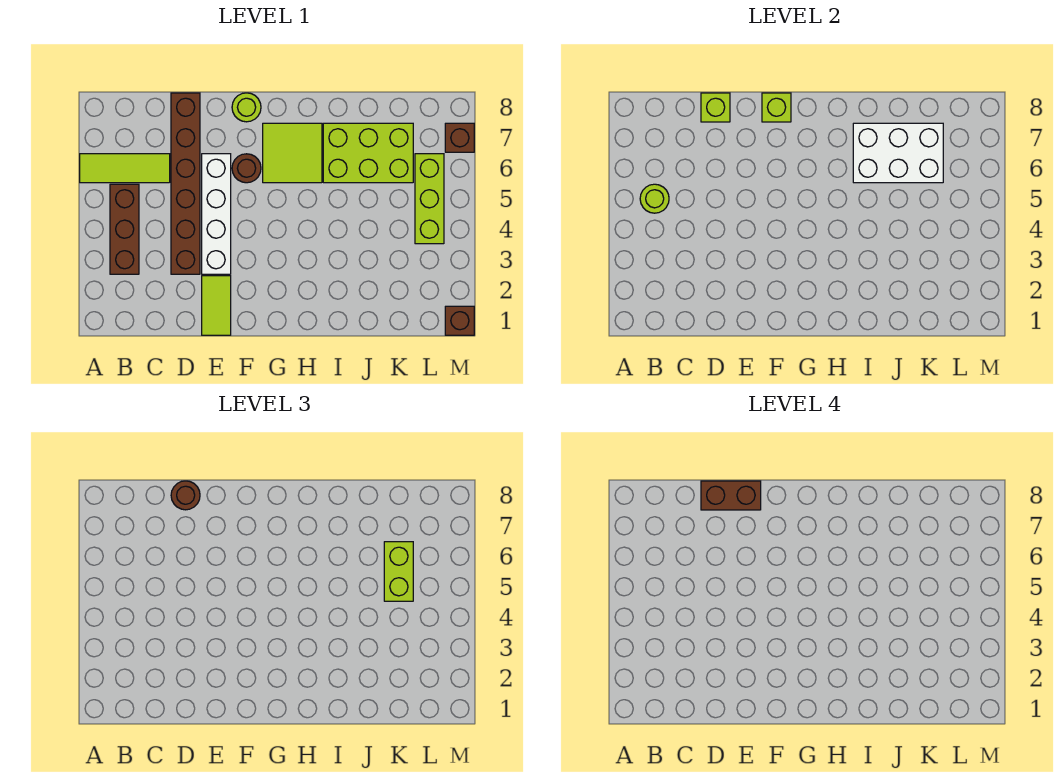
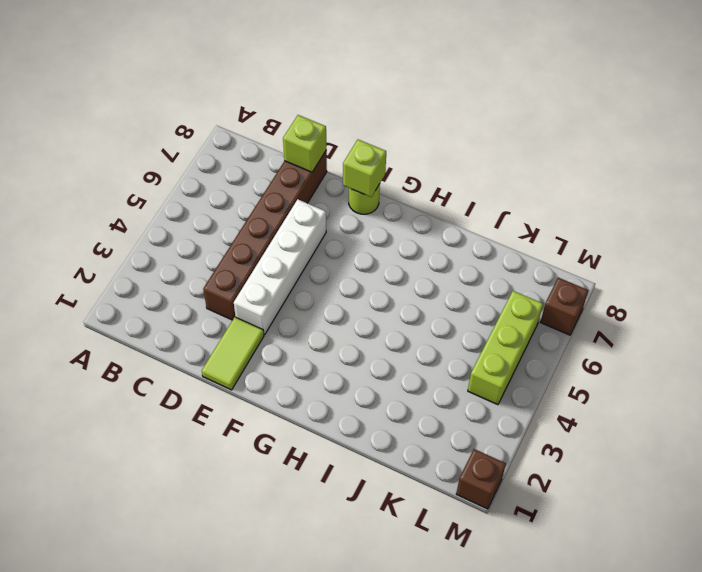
none -> lime 1x3 tile [80,154,170,183]
none -> brown 1x3 brick [110,184,139,274]
none -> brown 1x1 round brick [232,154,261,183]

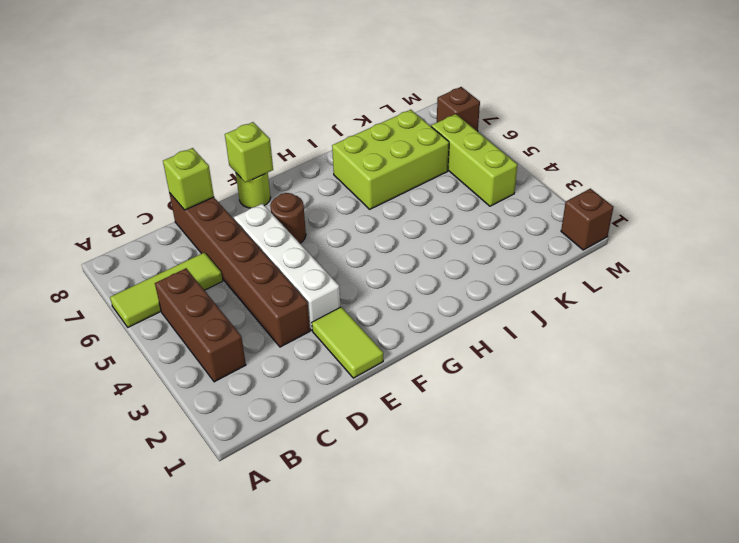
none -> lime 2x2 tile [263,123,322,183]
none -> lime 1x1 round brick [640,184,669,213]
none -> white 2x3 brick [853,123,943,183]

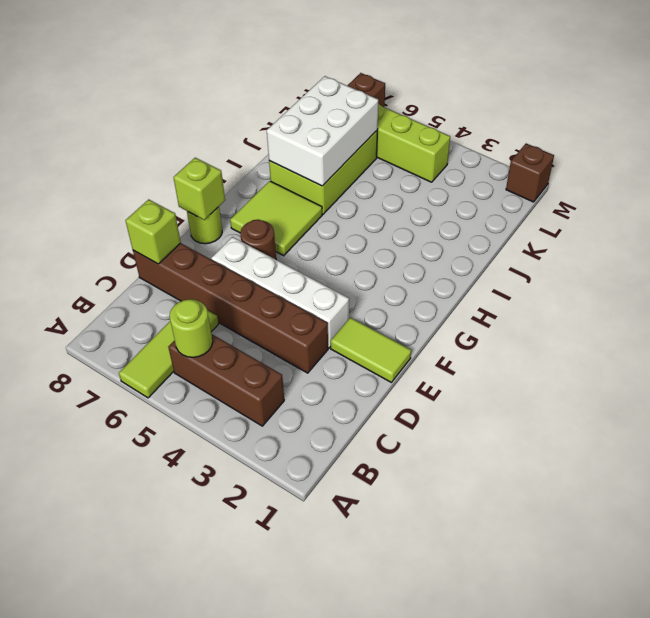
none -> brown 1x1 round brick [171,481,200,510]
none -> lime 1x2 brick [384,542,413,601]
none -> brown 1x2 brick [701,481,761,510]

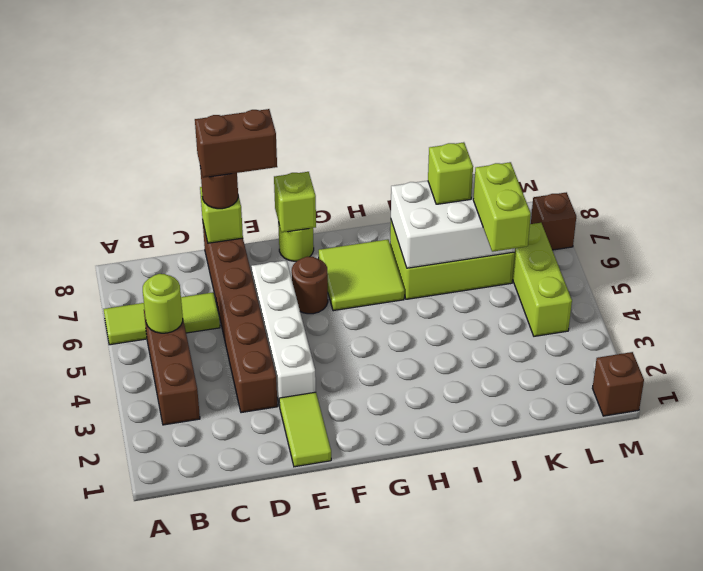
lime 1x1 brick [428,142,473,204] -> none

